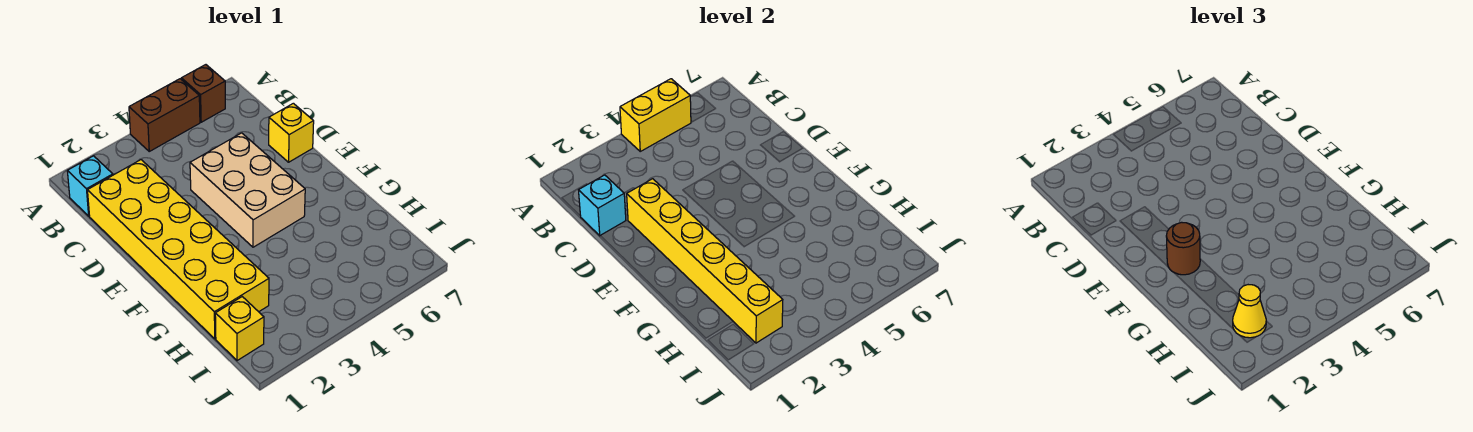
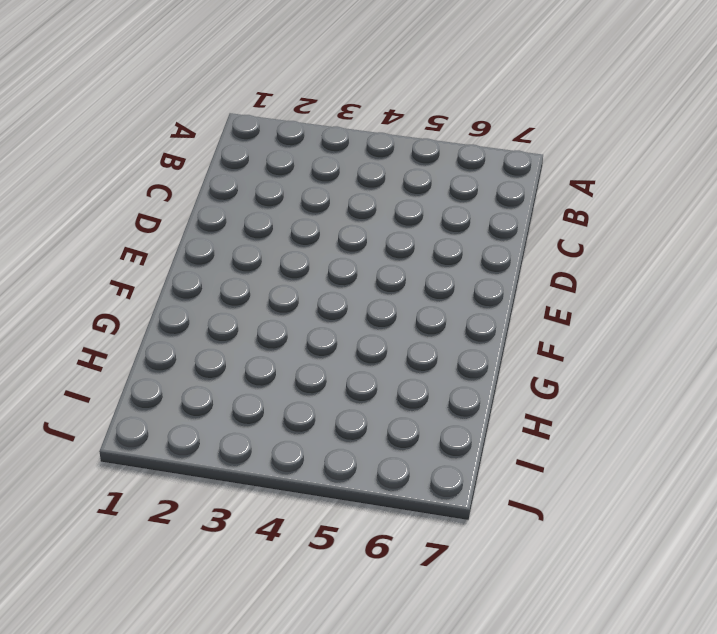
none -> brown 1x2 brick [129,79,200,151]
none -> brown 1x1 brick [181,65,225,122]
none -> cyan 1x1 brick [67,156,113,216]

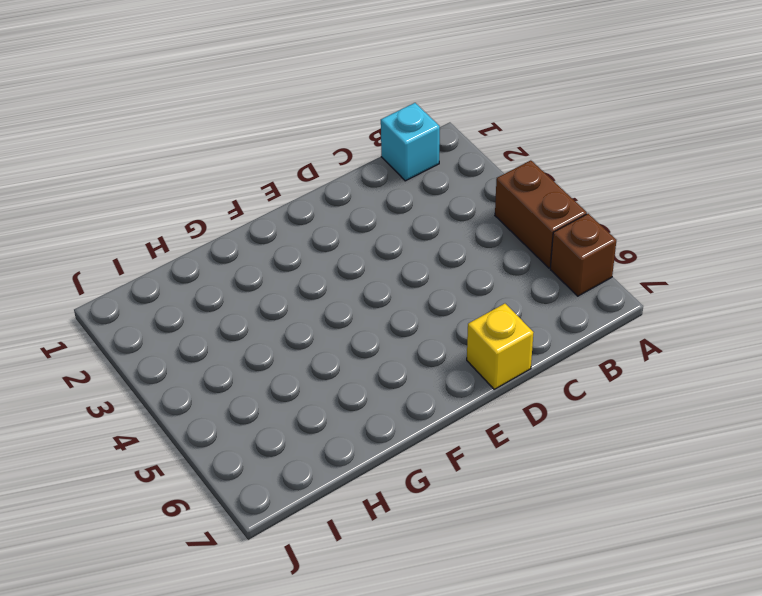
none -> yellow 2x6 brick [88,160,269,339]
none -> tan 2x3 brick [190,133,305,247]
none -> yellow 1x1 brick [215,297,264,361]

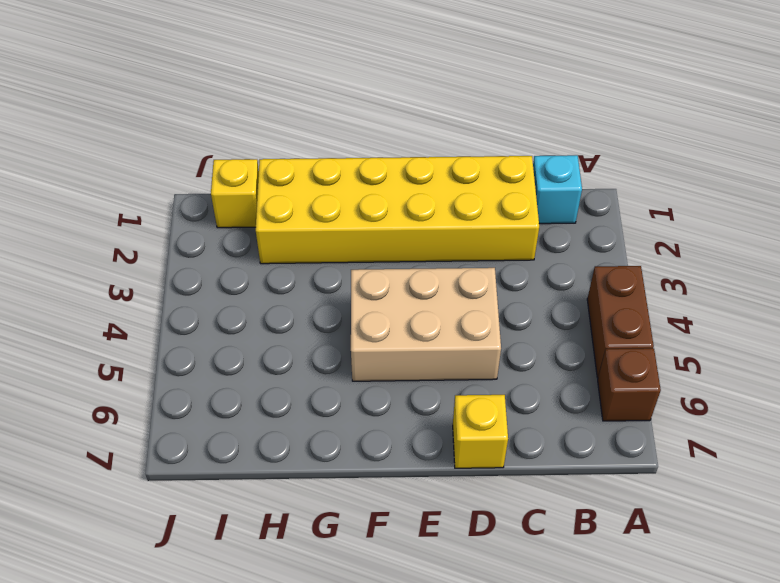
none -> yellow 1x2 brick [620,79,691,151]
none -> cyan 1x1 brick [579,175,626,236]
none -> yellow 1x6 brick [627,179,783,343]

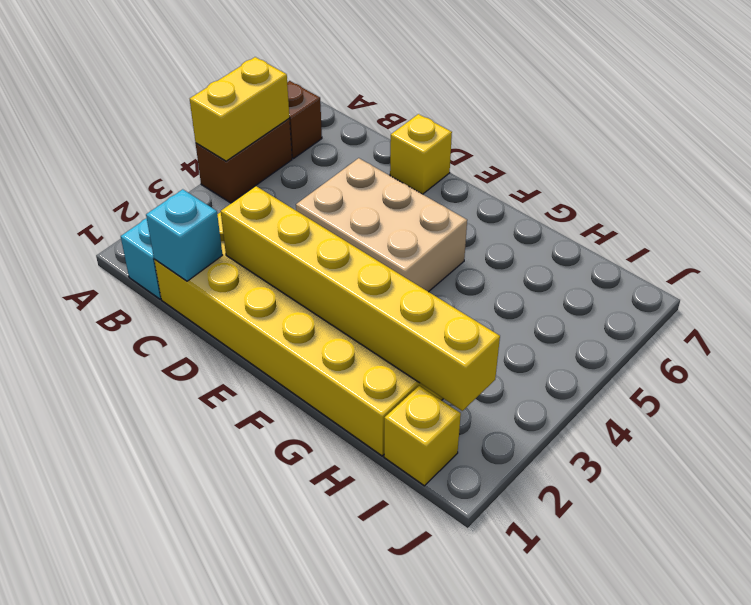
none -> brown 1x1 round brick [1166,222,1200,275]
none -> yellow 1x1 cone [1233,285,1266,338]

